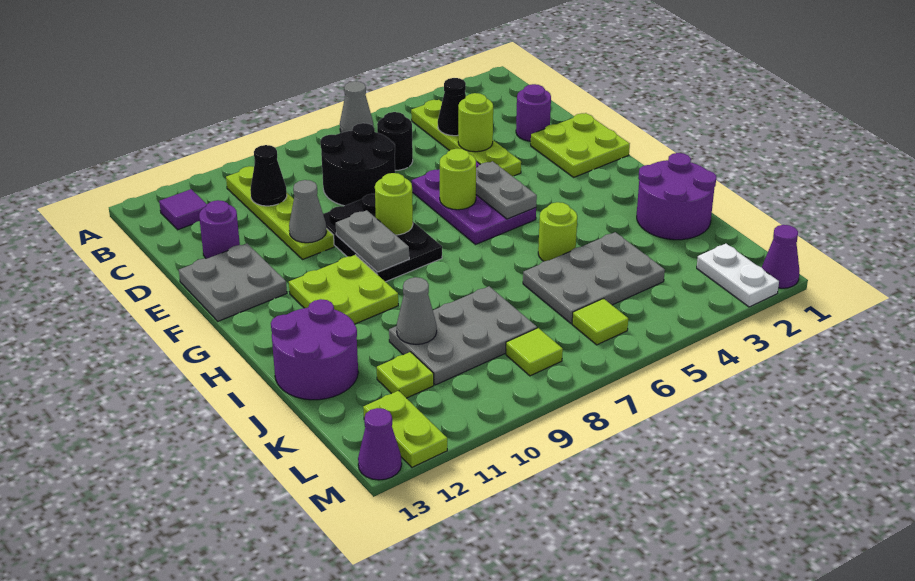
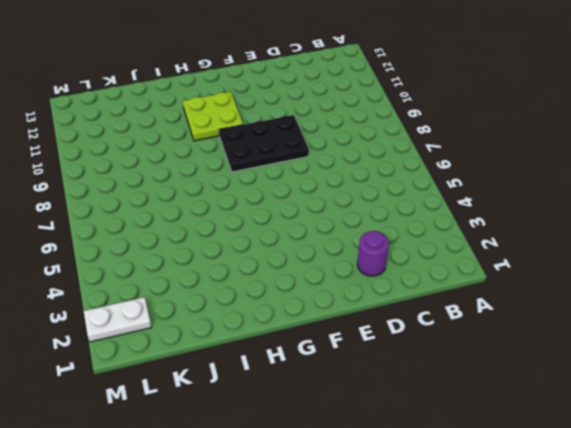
none -> grey 1x1 cone [340,81,373,133]
none -> lime 1x4 plate [411,100,521,176]
none -> lime 1x4 plate [226,166,334,260]
none -> purple 1x1 tile [159,189,207,230]

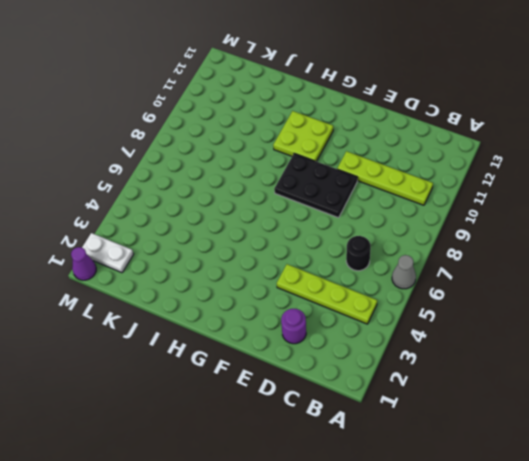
none -> purple 1x1 tile [159,189,207,230]
none -> black 2x2 round brick [320,123,395,206]
none -> purple 1x1 round brick [199,200,240,259]
none -> lime 2x2 plate [531,113,630,177]

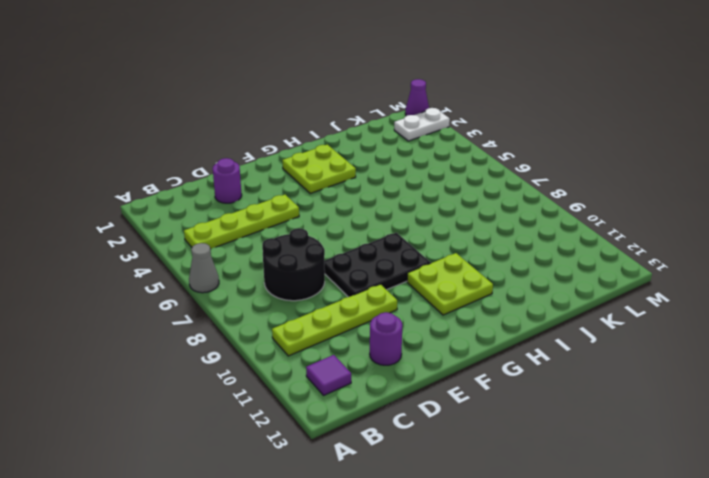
lime 2x2 plate [282,145,356,194] -> lime 2x2 plate moved to [531,113,630,177]
none -> black 1x1 round brick [377,112,413,170]
none -> purple 2x3 plate [412,161,536,244]
none -> grey 2x2 plate [179,243,287,321]
none -> purple 2x2 round brick [637,153,716,240]

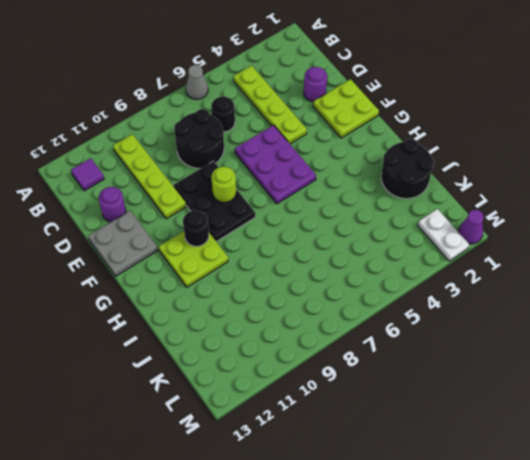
black 1x1 round brick [183,210,209,246] -> none
black 2x2 round brick [381,139,434,199] -> purple 2x2 round brick [637,153,716,240]
none -> lime 1x1 round brick [538,202,577,261]
none -> purple 2x2 round brick [271,299,358,400]
none -> grey 2x3 plate [523,232,665,323]
none -> grey 2x3 plate [389,286,537,385]

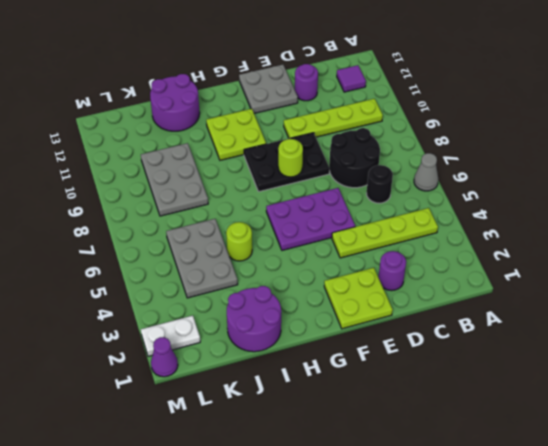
none -> lime 1x1 plate [377,352,434,398]
none -> lime 1x1 tile [572,299,628,345]
none -> lime 1x1 tile [506,328,563,376]
none -> lime 1x2 plate [363,391,447,467]

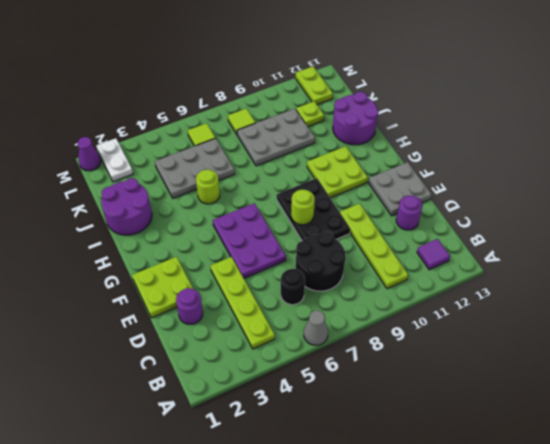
none -> purple 1x1 cone [358,408,402,480]
none -> black 1x1 cone [438,78,466,136]
none -> black 1x1 cone [250,145,287,206]
none -> lime 1x1 round brick [458,93,493,152]

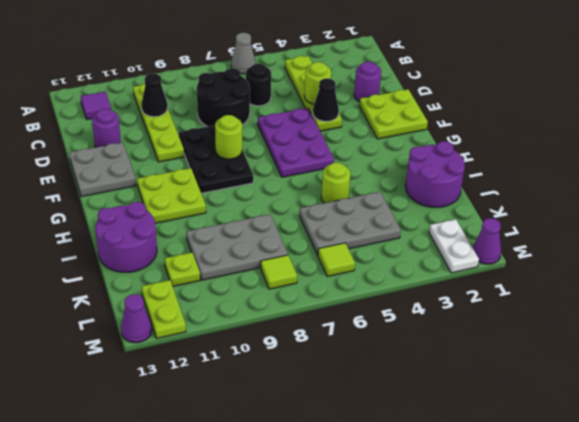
black 1x1 cone [313,78,339,121] -> black 1x1 cone moved to [438,78,466,136]
none -> grey 1x1 cone [289,180,327,243]
none -> grey 1x2 plate [476,161,537,219]
none -> lime 1x1 round brick [440,149,476,210]
none -> grey 1x2 plate [336,210,409,272]

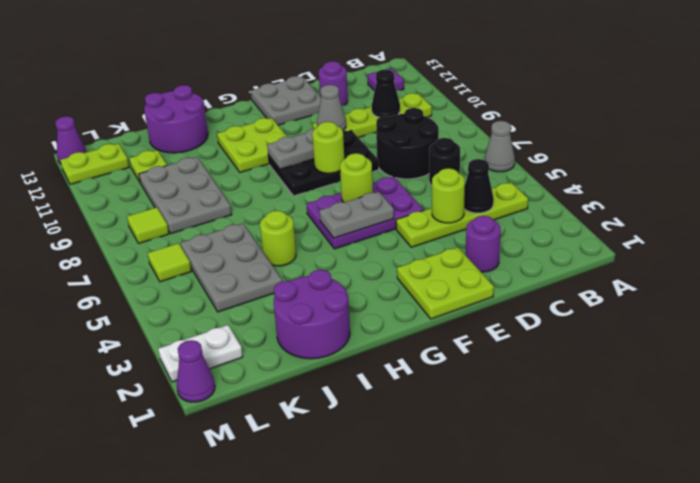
none -> grey 1x1 cone [397,277,437,344]

